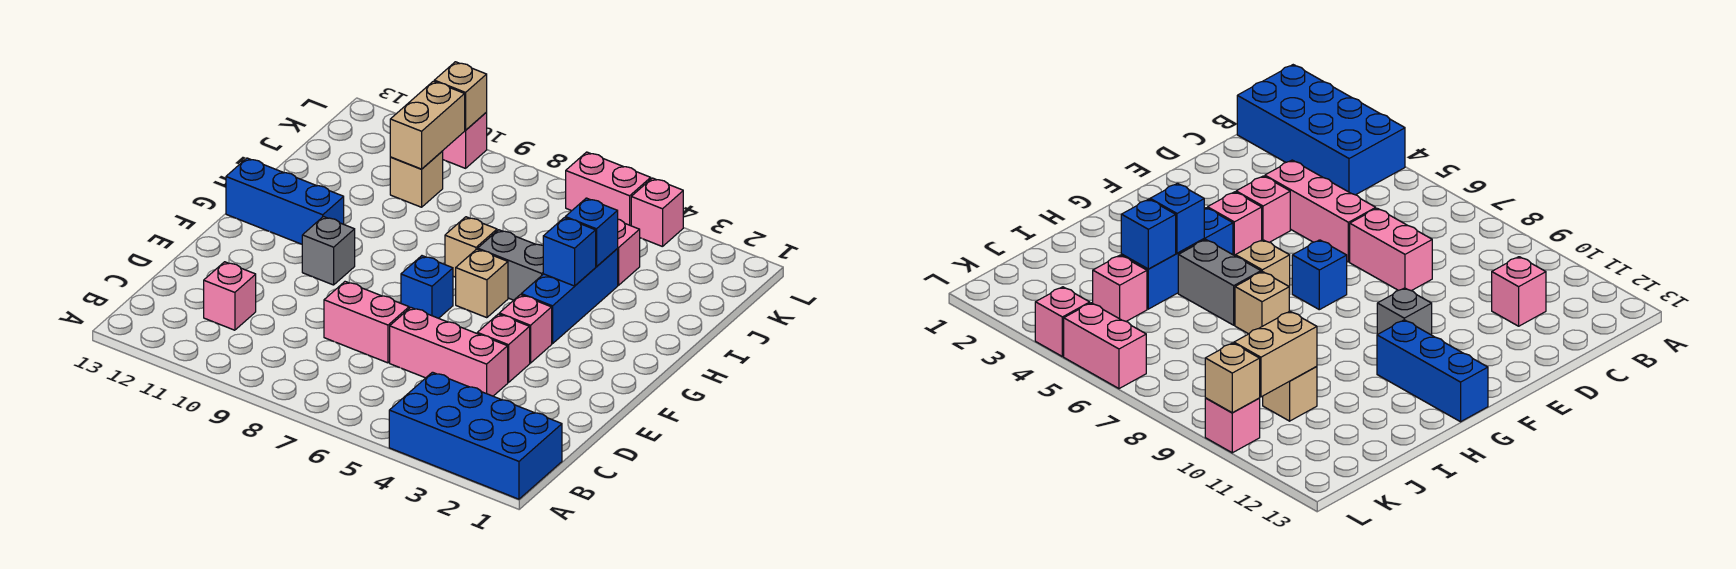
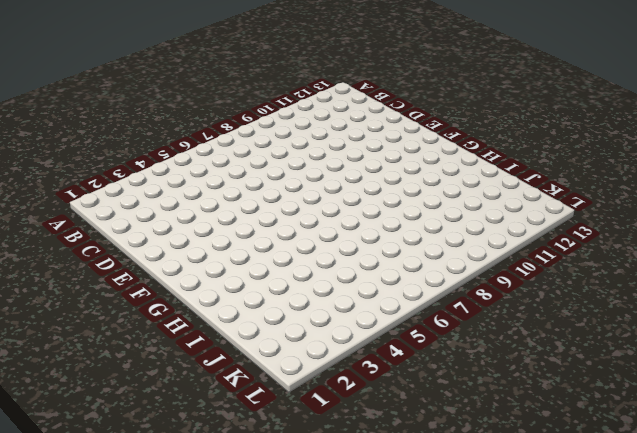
none -> blue 2x4 brick [389,372,562,499]
none -> pink 1x1 brick [204,262,256,330]
none -> pink 1x3 brick [390,307,508,396]

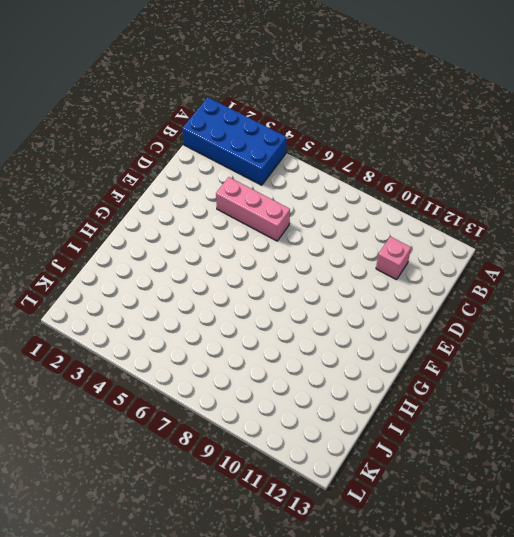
none -> pink 1x2 brick [324,282,409,363]
none -> pink 1x1 brick [477,314,530,382]
none -> pink 1x1 brick [499,295,552,363]

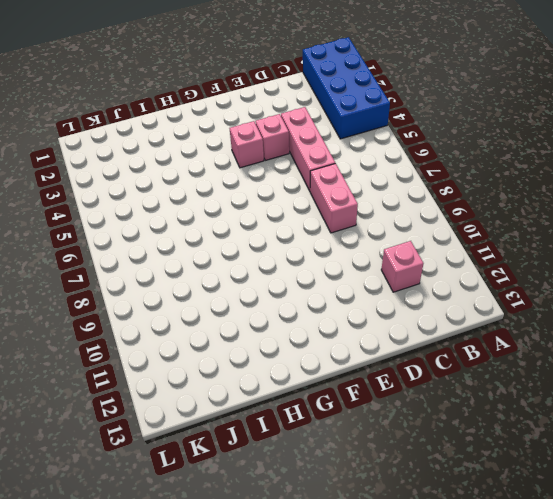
none -> blue 1x1 brick [401,256,453,318]
none -> grey 1x1 brick [302,217,355,285]
none -> blue 1x3 brick [521,249,618,344]

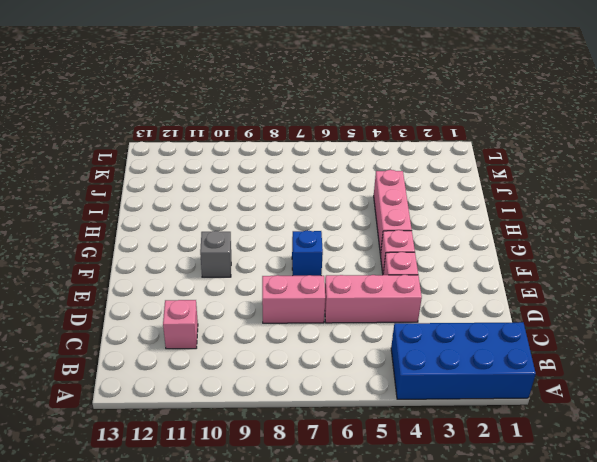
pink 1x3 brick [374,170,412,253] -> blue 1x3 brick [521,249,618,344]
none -> tan 1x1 brick [456,249,508,318]
none -> blue 1x3 brick [226,158,344,244]
none -> grey 1x2 brick [478,230,543,300]

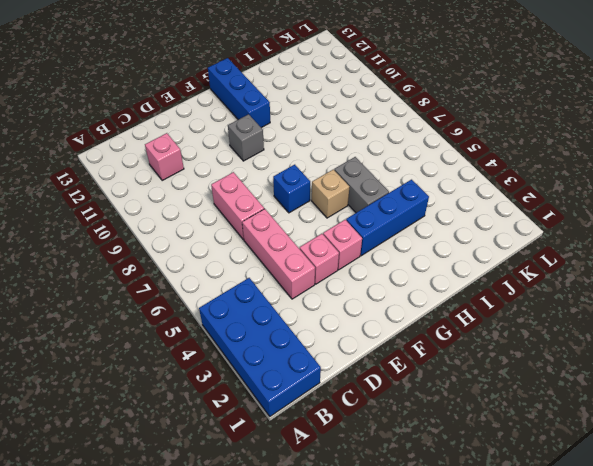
none -> tan 1x1 brick [445,217,497,277]
none -> pink 1x1 brick [617,219,640,285]
none -> tan 1x1 brick [390,151,443,207]

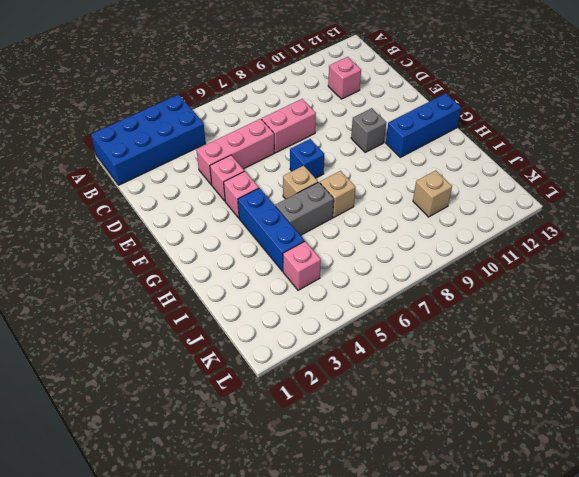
none -> pink 1x1 brick [631,178,683,247]
none -> pink 1x2 brick [566,152,651,226]
none -> pink 1x1 brick [443,113,487,168]

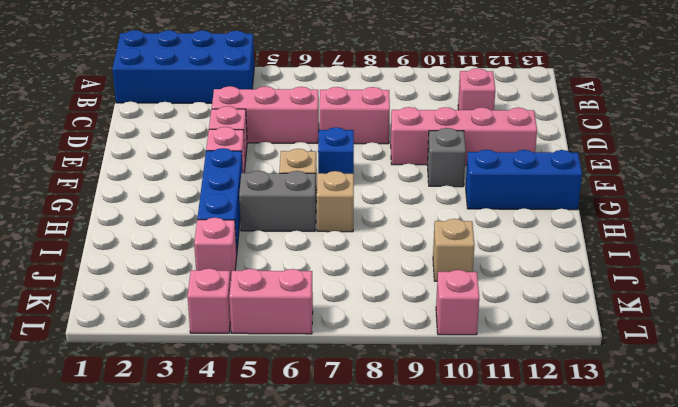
pink 1x4 brick [391,107,537,165] -> none
none -> blue 1x1 brick [543,218,596,286]
none -> blue 1x1 brick [565,198,618,267]
none -> tan 1x2 brick [390,81,465,169]

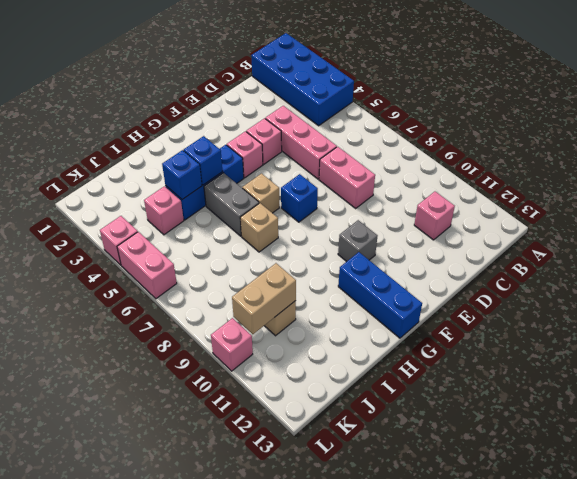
none -> tan 1x1 brick [434,62,487,130]

